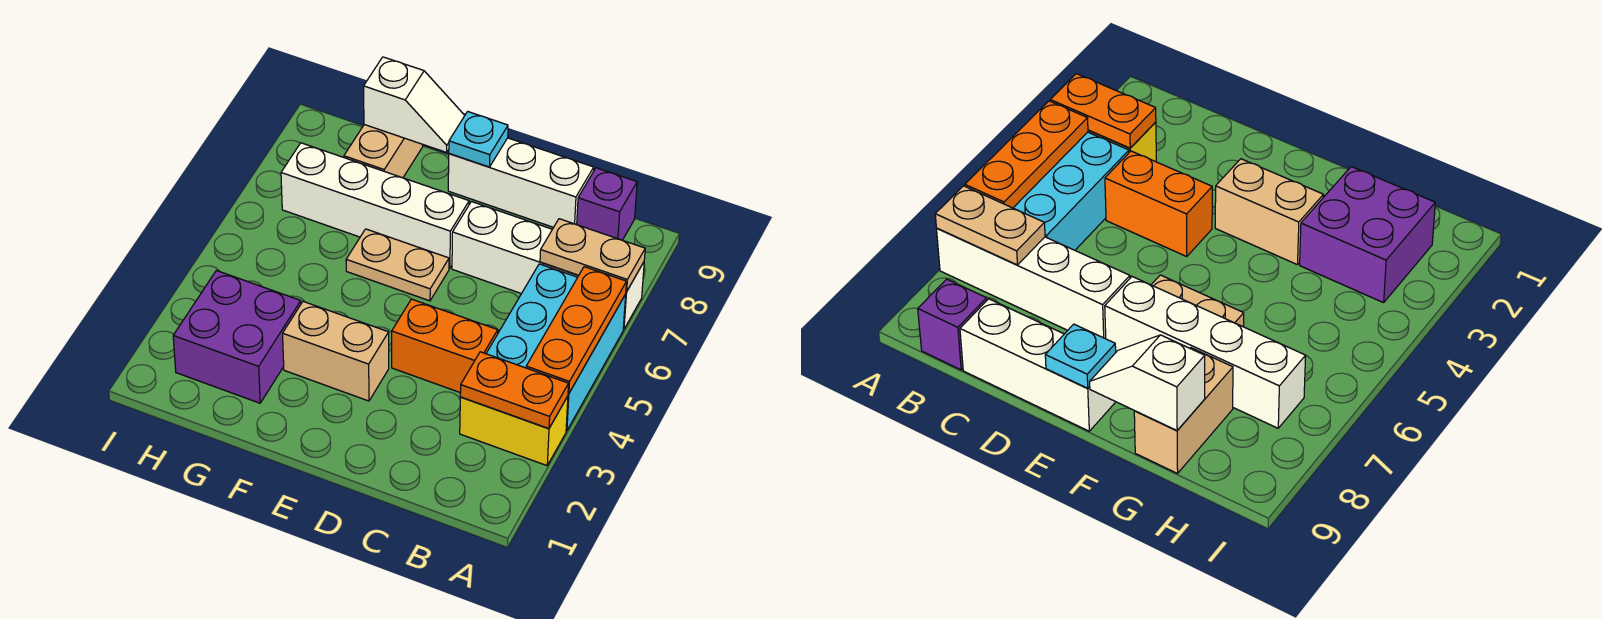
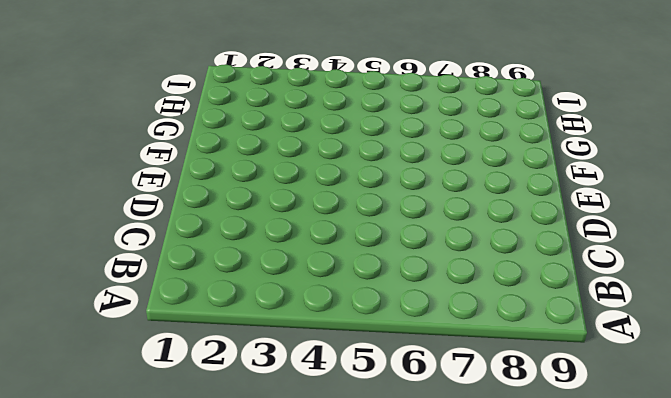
none -> yellow 1x2 brick [460,396,568,466]
none -> cyan 2x3 brick [486,264,626,431]
none -> white 1x4 brick [452,202,644,329]

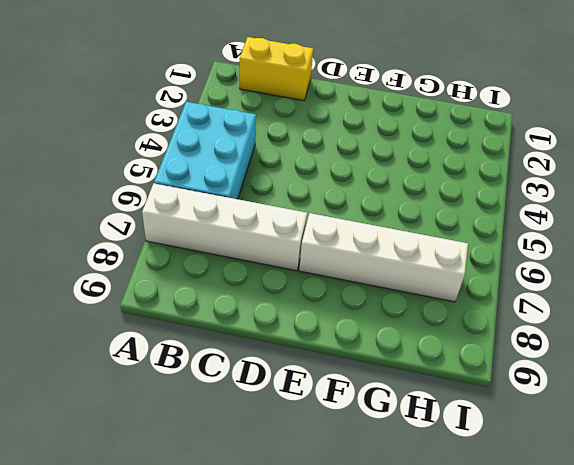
yellow 1x2 brick [240,37,313,101] -> yellow 1x2 brick moved to [460,396,568,466]
none -> purple 1x1 brick [577,168,637,240]
none -> orange 1x2 brick [392,299,498,393]
none -> white 1x3 brick [448,138,594,227]

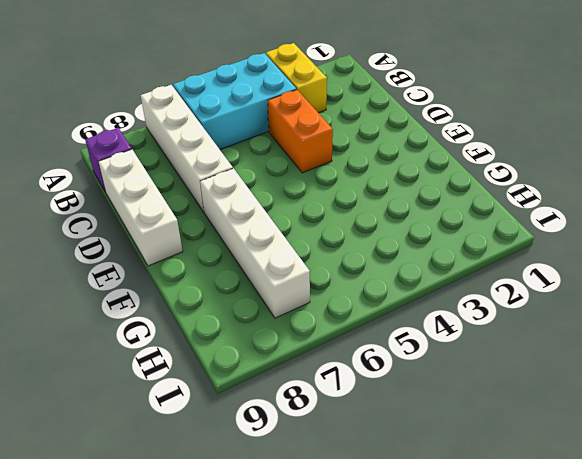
none -> tan 1x2 brick [283,302,389,401]
none -> tan 1x2 plate [346,229,449,301]
none -> purple 2x2 brick [173,271,301,403]

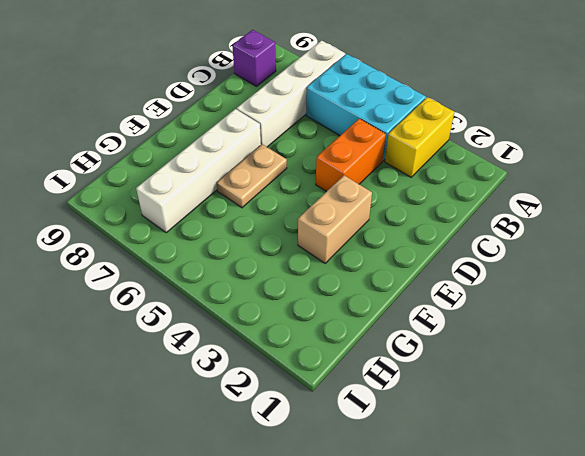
none -> white 1x3 brick [448,138,594,227]
none -> purple 2x2 brick [173,271,301,403]
none -> tan 1x2 brick [344,125,423,178]

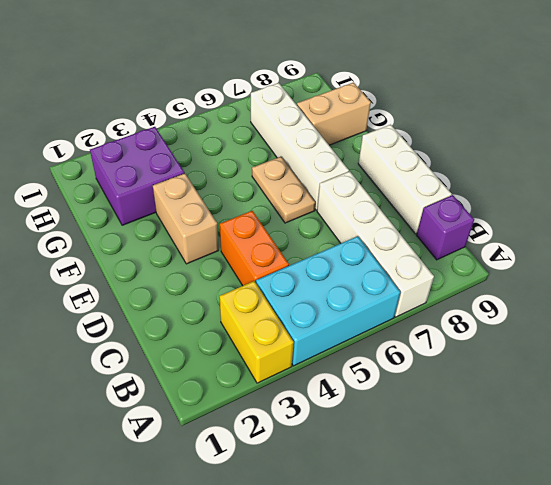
none -> orange 1x2 plate [460,352,569,428]
none -> orange 1x3 plate [526,267,626,394]
none -> tan 1x2 plate [540,219,645,292]

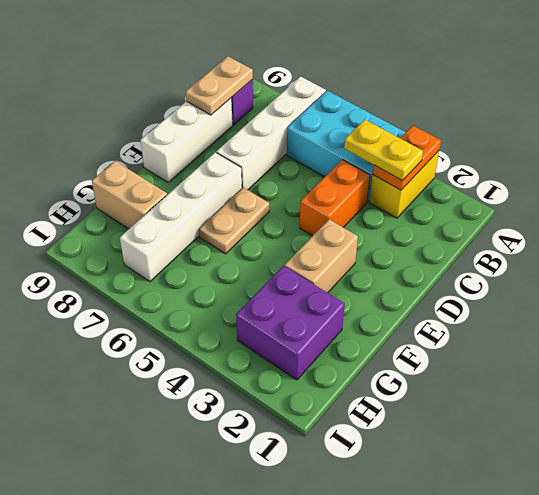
yellow 1x2 plate [344,120,423,181] -> none
tan 1x2 plate [185,56,253,115] -> tan 1x2 plate moved to [540,219,645,292]
none -> orange 1x3 plate [526,267,626,394]
none -> cyan 1x1 plate [449,111,508,167]
none -> white 1x2 slope [364,57,465,152]

